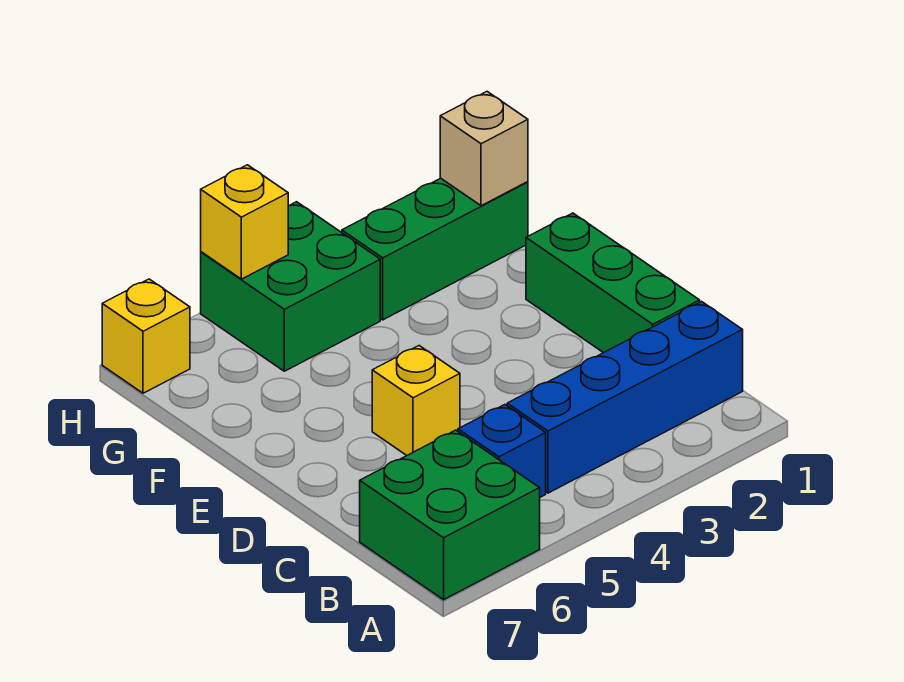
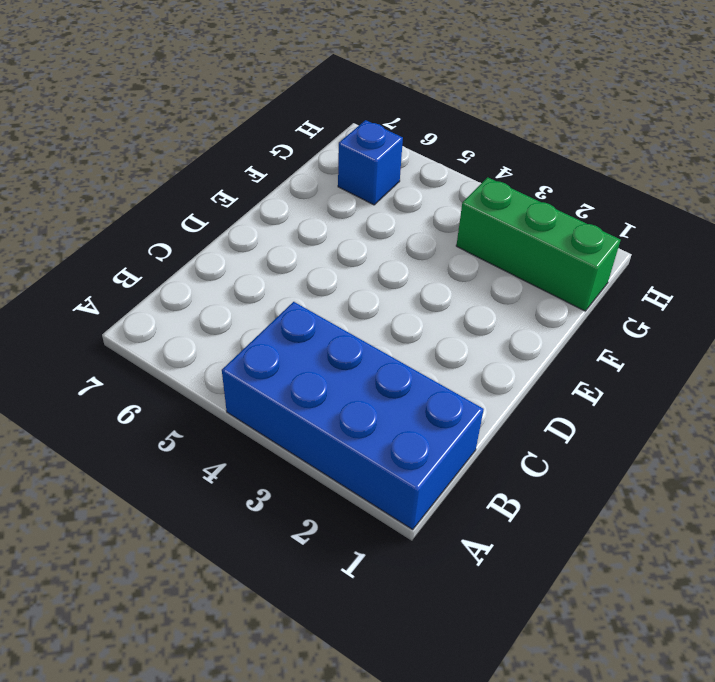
blue 2x4 brick [222,302,484,529] -> blue 1x4 brick [507,302,743,493]
blue 1x1 brick [338,120,403,205] -> blue 1x1 brick moved to [458,405,546,497]
none -> green 2x2 brick [360,430,540,600]
none -> green 1x3 brick [526,213,700,353]

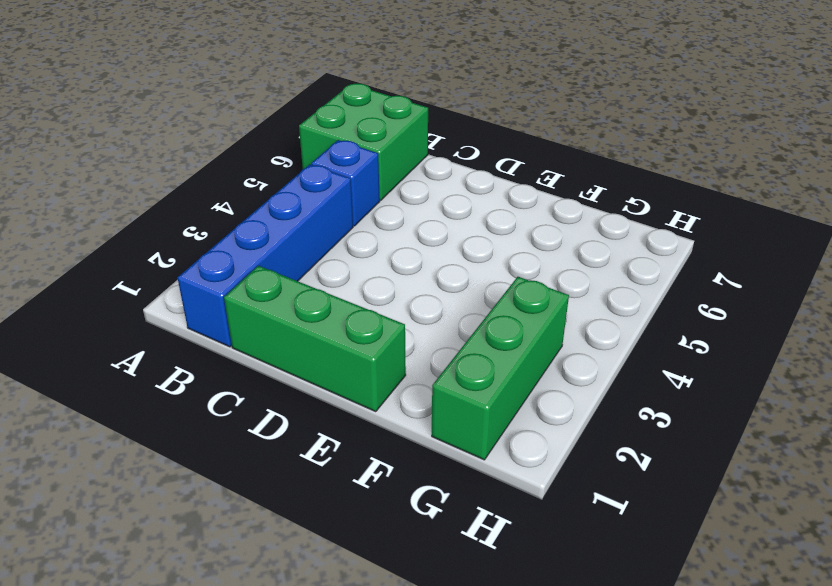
none -> yellow 1x1 brick [372,346,460,455]
none -> green 2x2 brick [201,202,380,371]

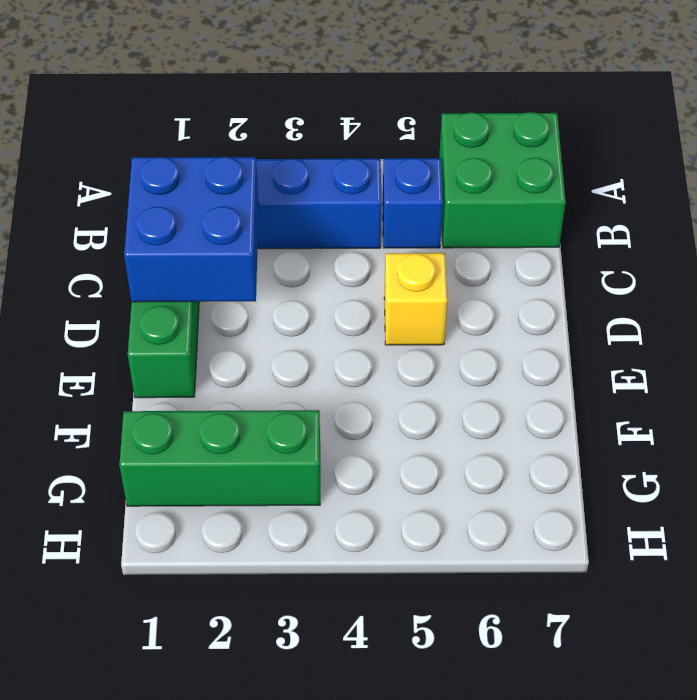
blue 2x2 brick [124,157,259,302] -> none
none -> green 2x2 brick [201,202,380,371]
none -> yellow 1x1 brick [102,279,190,393]

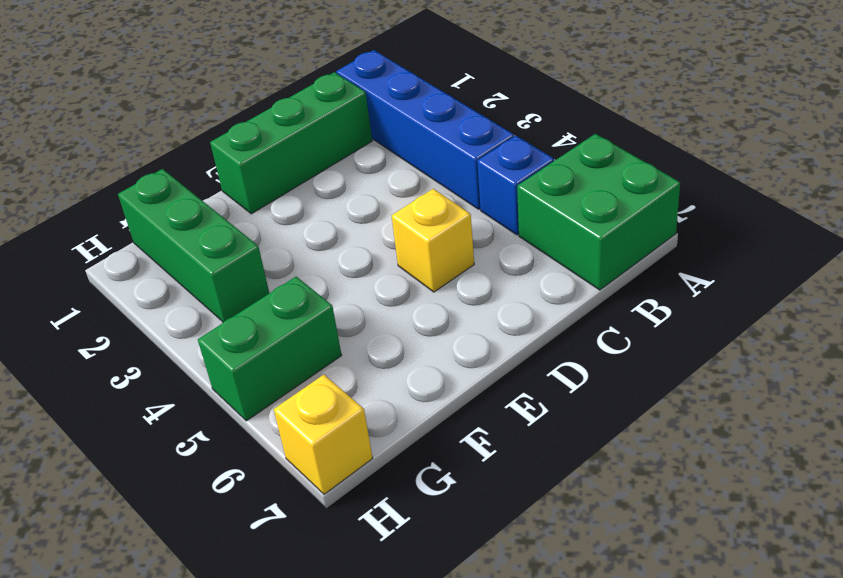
green 1x2 brick [198,277,342,421] -> green 2x2 brick [201,202,380,371]
none -> tan 1x1 brick [440,92,528,206]
none -> yellow 1x1 brick [201,165,288,279]

